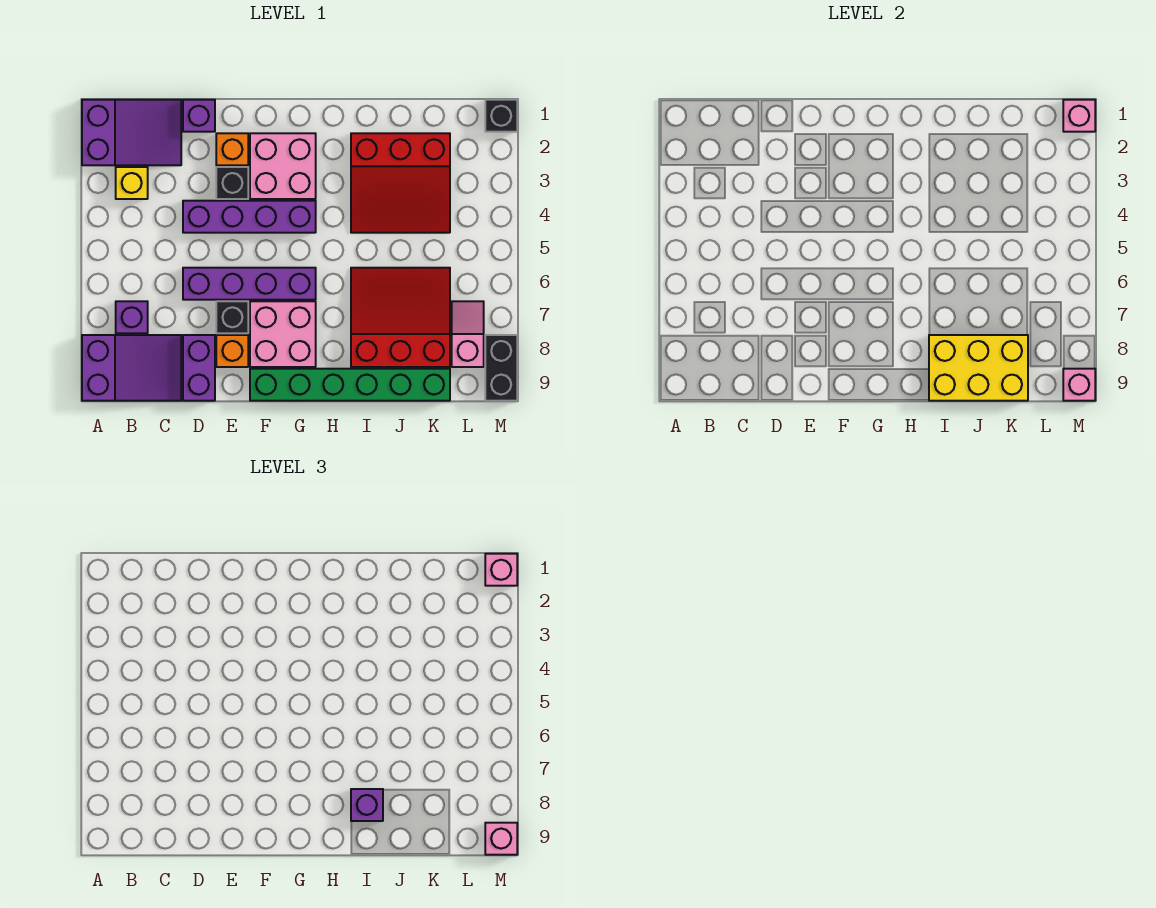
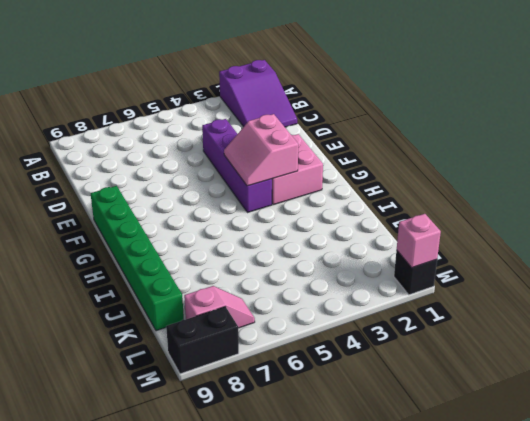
pink 2x2 slope [224,114,298,186] -> none
none -> purple 2x3 slope [82,335,181,401]
none -> yellow 1x1 brick [116,167,148,199]
none -> purple 1x1 brick [116,301,148,333]

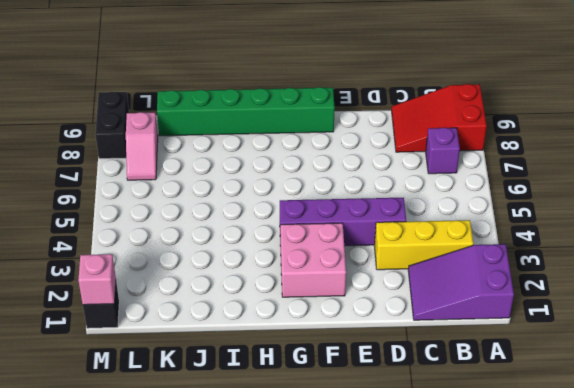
red 2x3 slope [392,84,487,152] -> purple 2x3 slope [82,335,181,401]
yellow 1x3 brick [375,220,473,270] -> yellow 1x1 brick [116,167,148,199]
none -> purple 1x1 brick [183,100,215,132]
none -> purple 1x4 brick [183,268,316,300]
none -> purple 1x2 brick [183,335,215,401]

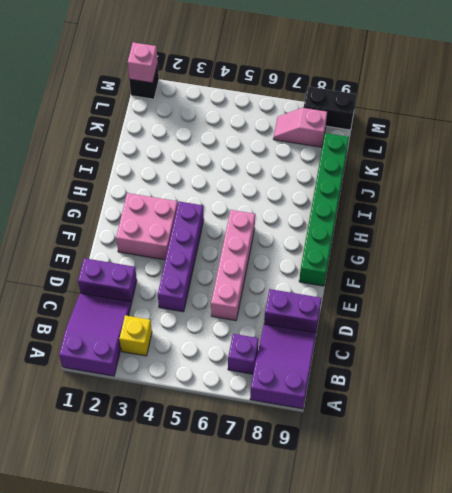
purple 1x2 brick [78,258,137,303] -> purple 1x1 brick [183,100,215,132]
pink 1x4 brick [211,210,255,321] -> purple 1x4 brick [183,268,316,300]
none -> orange 1x1 brick [216,133,248,165]
none -> black 1x1 brick [216,167,248,199]
none -> black 1x1 brick [216,301,248,333]

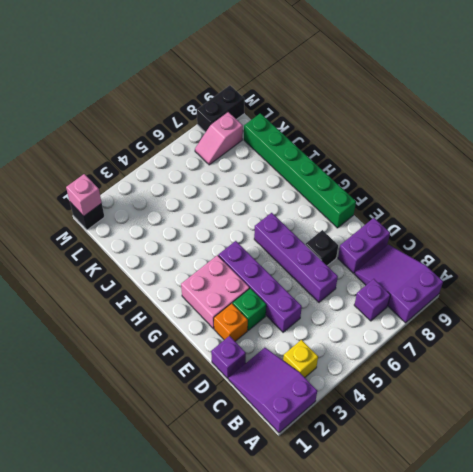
green 1x1 brick [233,288,266,330] -> black 1x1 brick [216,167,248,199]
none -> orange 1x1 brick [216,335,248,367]
none -> pink 2x2 brick [250,301,316,367]
none -> red 3x3 slope [351,133,450,233]

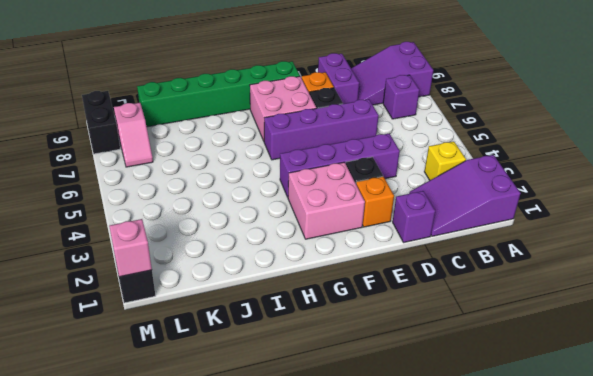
none -> red 3x3 slope [351,133,450,233]
none -> red 3x3 slope [351,268,450,367]
none -> yellow 2x3 brick [929,335,1028,401]

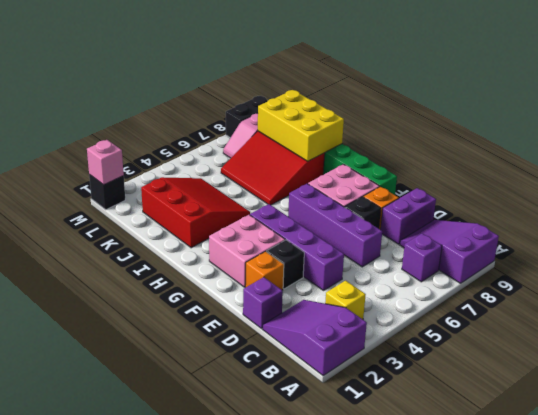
none -> pink 1x1 brick [1063,369,1095,401]
none -> purple 1x1 brick [351,789,383,821]
none -> pink 1x1 brick [485,554,517,586]

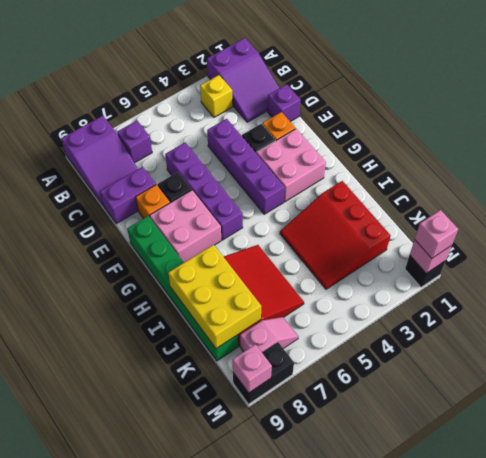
none -> purple 1x1 brick [351,789,383,821]
none -> pink 1x1 brick [485,823,517,855]

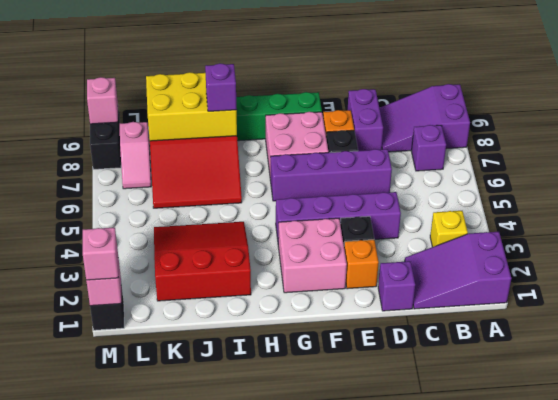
none -> pink 1x1 brick [485,823,517,855]

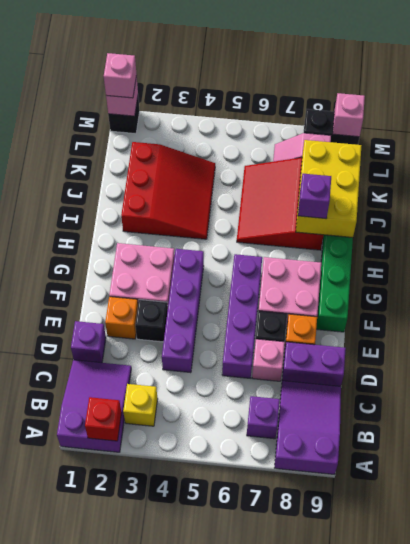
red 1x1 brick [85,397,122,441] -> none
pink 1x1 brick [252,339,285,381] -> pink 1x1 brick moved to [485,823,517,855]

